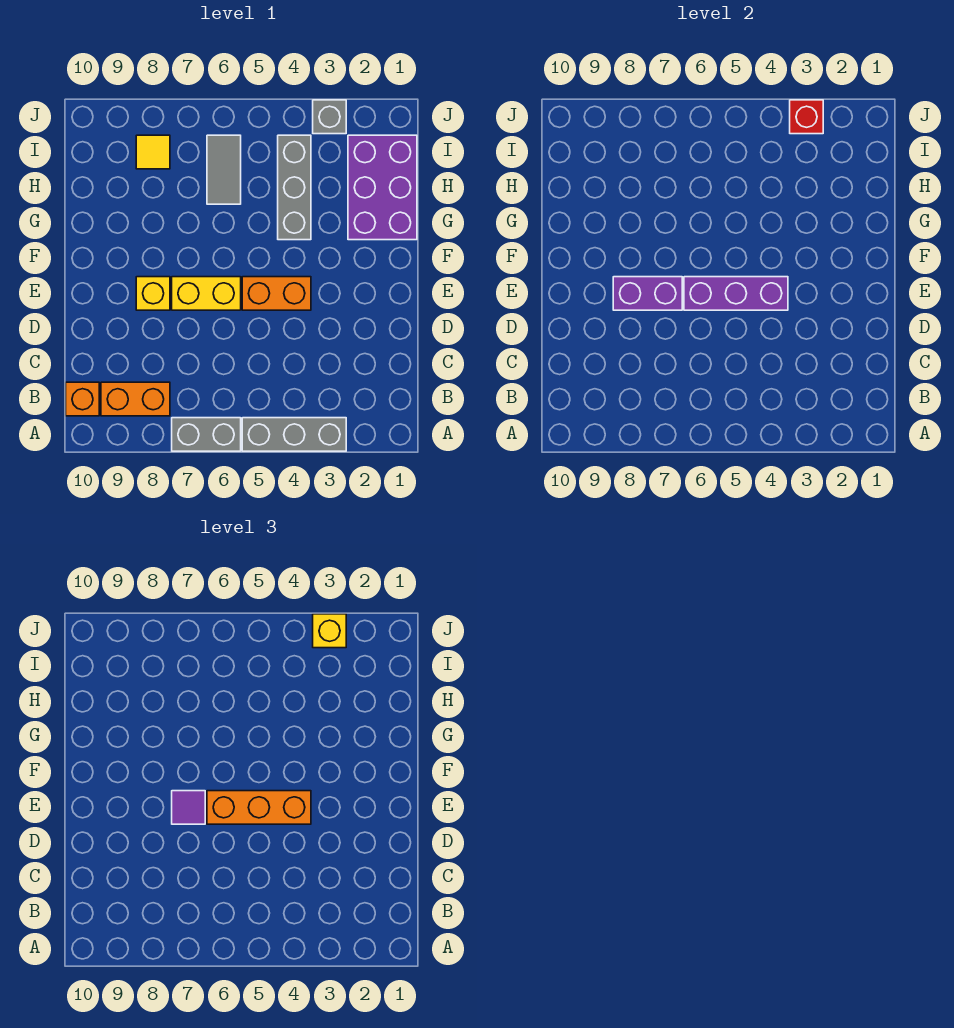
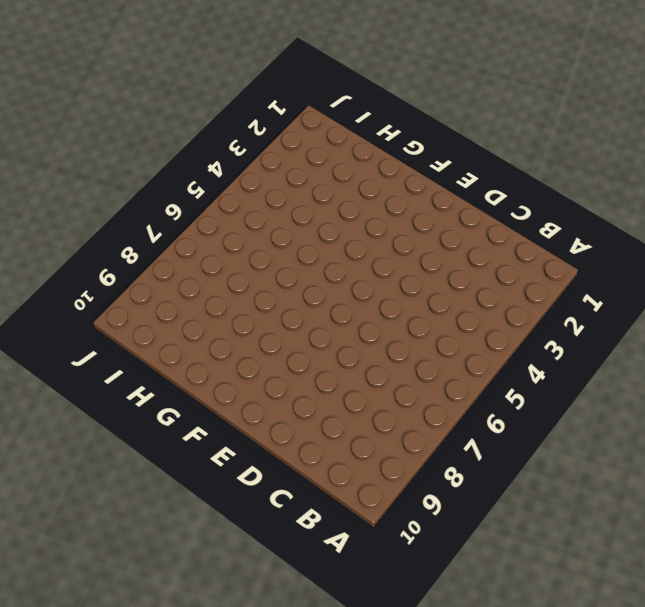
none -> grey 1x3 brick [242,418,346,451]
none -> grey 1x2 brick [172,418,241,451]
none -> orange 1x2 brick [101,382,170,416]

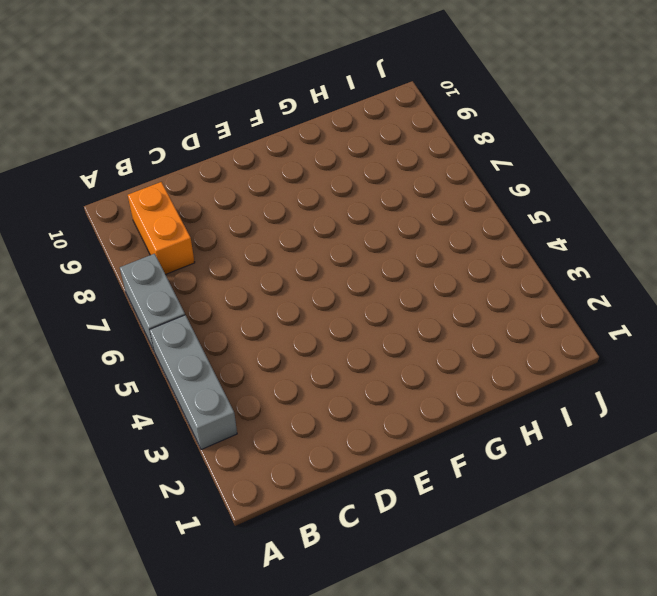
none -> orange 1x1 brick [66,382,99,416]
none -> orange 1x2 brick [242,277,311,310]
none -> yellow 1x2 brick [172,277,241,310]

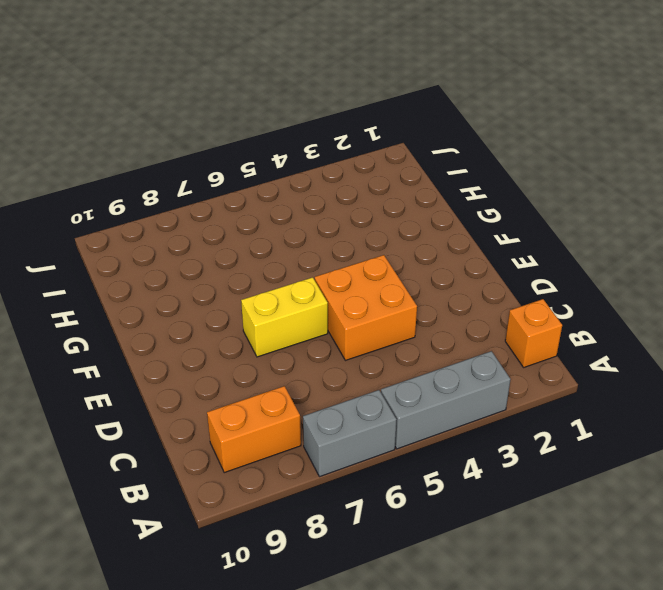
orange 1x1 brick [505,299,562,367] -> orange 1x1 brick moved to [66,382,99,416]
orange 2x2 brick [315,255,417,361] -> orange 1x2 brick [242,277,311,310]
none -> yellow 1x1 brick [136,277,170,310]
none -> purple 2x3 brick [348,135,417,240]
none -> grey 1x3 brick [278,135,311,240]

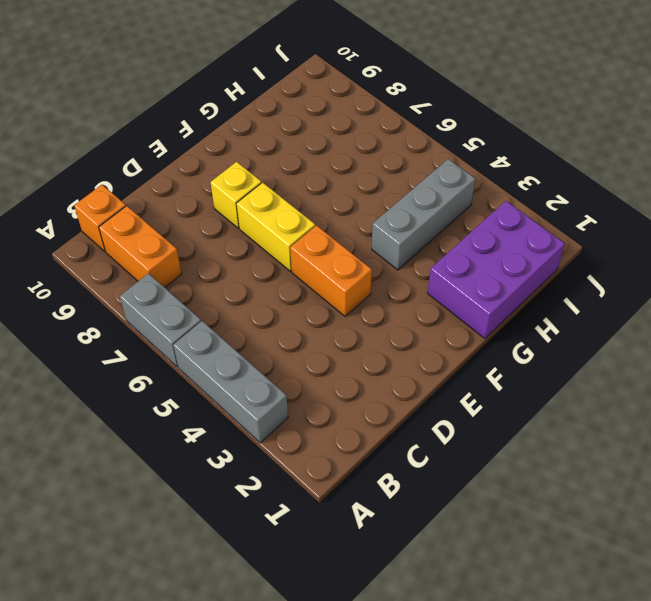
none -> grey 1x2 tile [207,135,241,204]
none -> yellow 1x1 tile [136,135,170,169]
none -> grey 1x1 brick [313,100,346,134]

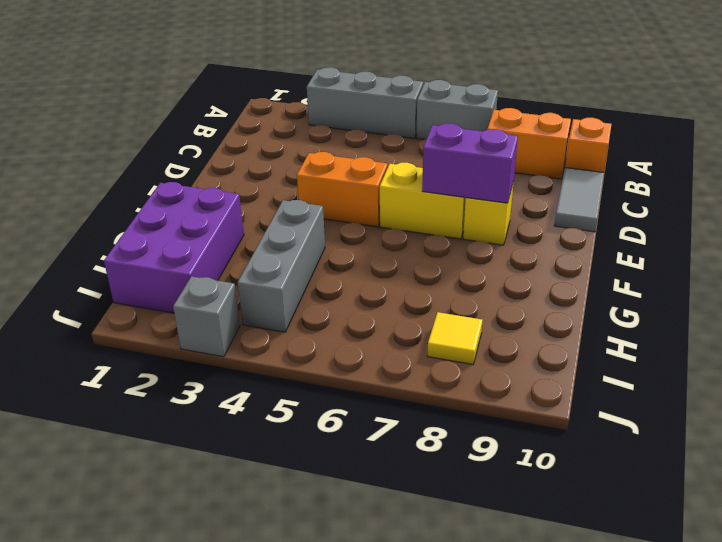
grey 1x2 tile [554,168,604,232] -> grey 1x2 tile moved to [207,135,241,204]
none -> purple 1x3 brick [684,277,788,310]
none -> red 1x1 brick [790,100,823,134]
none -> orange 1x3 brick [207,791,311,824]

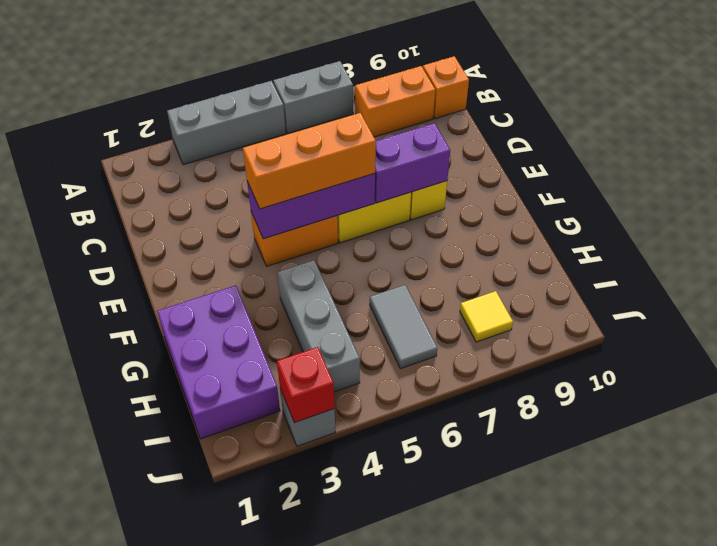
none -> purple 1x1 tile [172,791,205,824]
none -> yellow 1x1 brick [313,614,346,648]

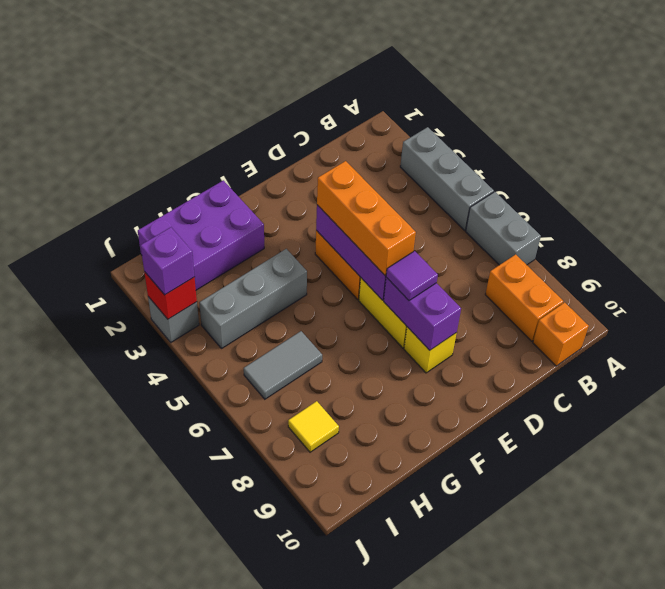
purple 1x1 brick [141,227,194,295] -> yellow 1x1 brick [313,614,346,648]

